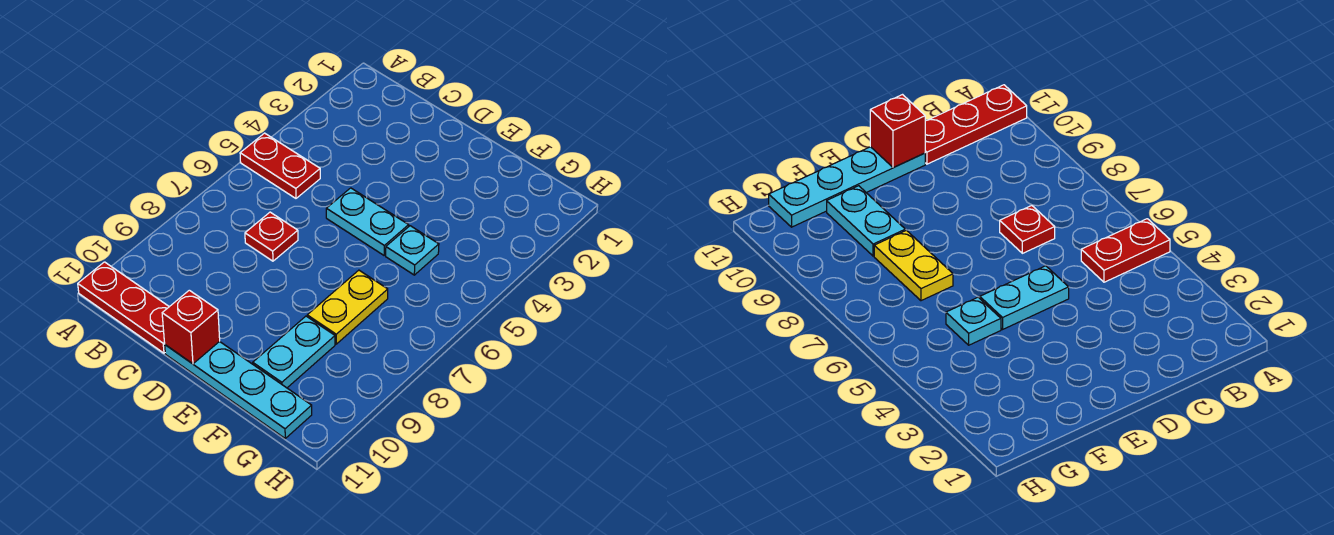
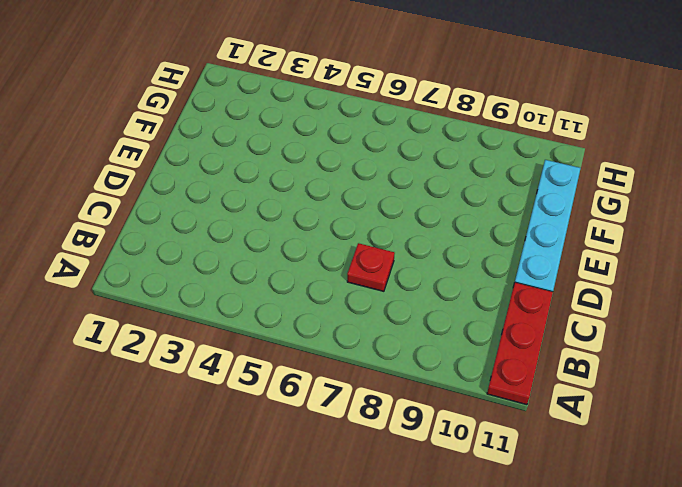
none -> red 1x2 plate [240,133,320,198]
none -> cyan 1x2 plate [326,188,409,255]

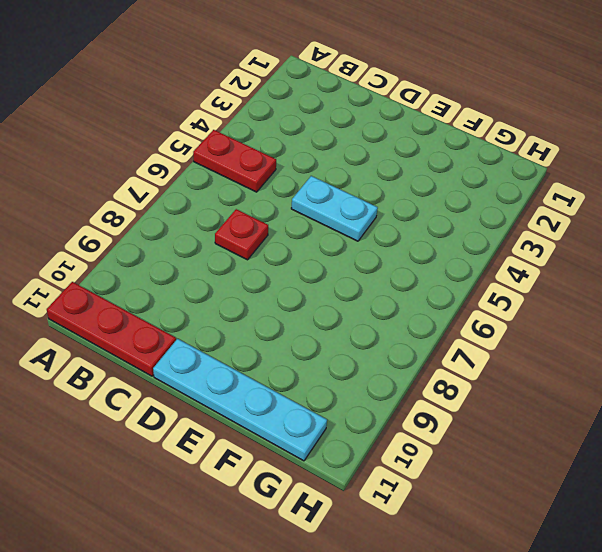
none -> cyan 1x1 plate [386,226,439,275]
none -> yellow 1x2 plate [307,270,388,344]

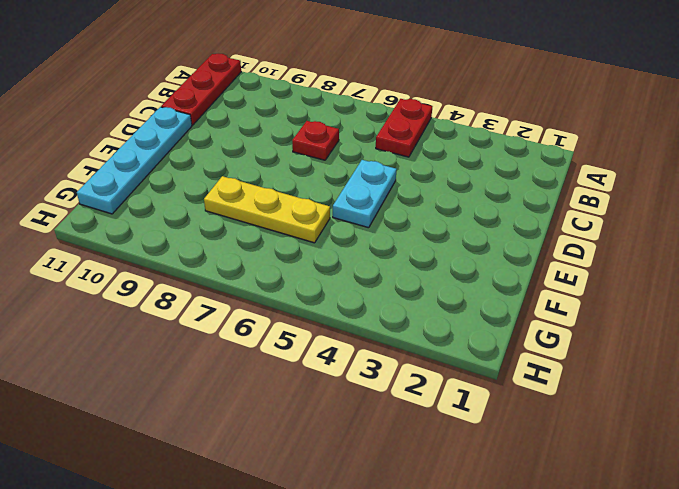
yellow 1x3 plate [204,176,330,243] -> yellow 1x2 plate [307,270,388,344]
none -> cyan 1x1 plate [386,226,439,275]
none -> cyan 1x2 plate [253,316,335,388]

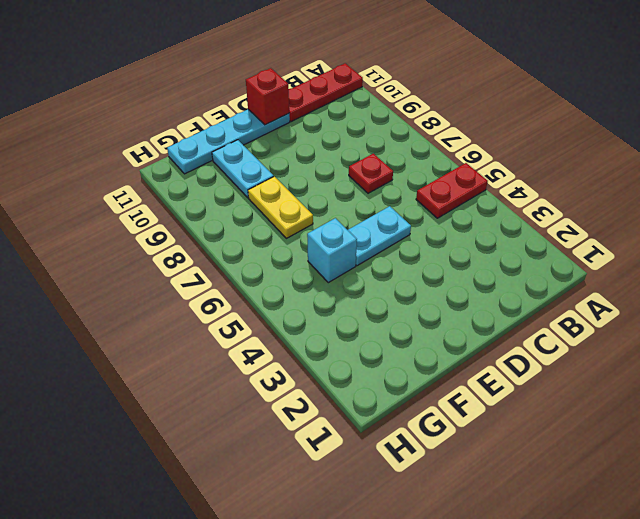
cyan 1x1 brick [307,218,357,283] -> cyan 1x1 plate [386,226,439,275]

